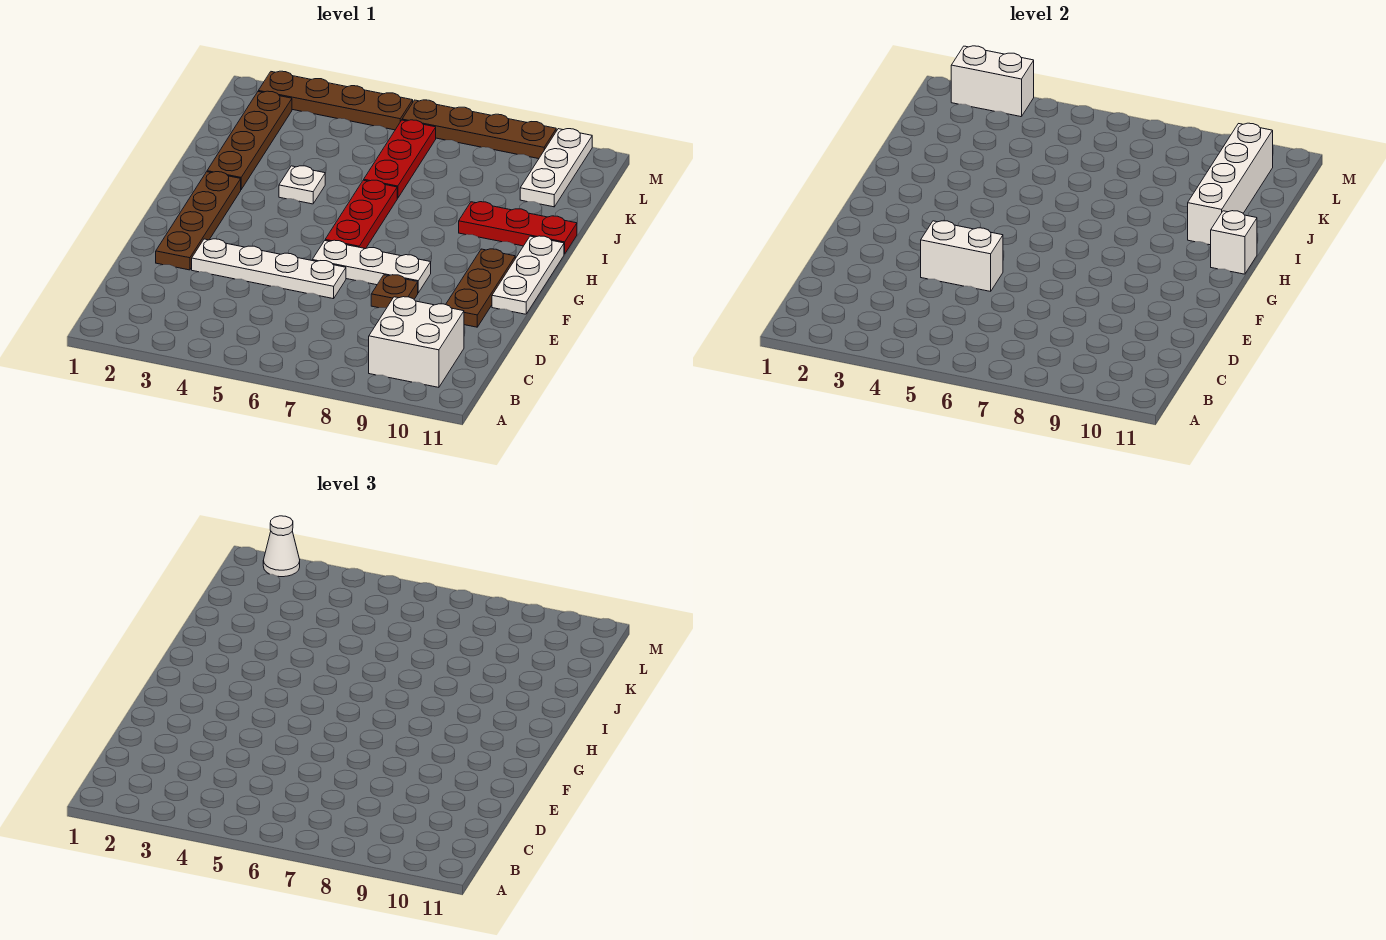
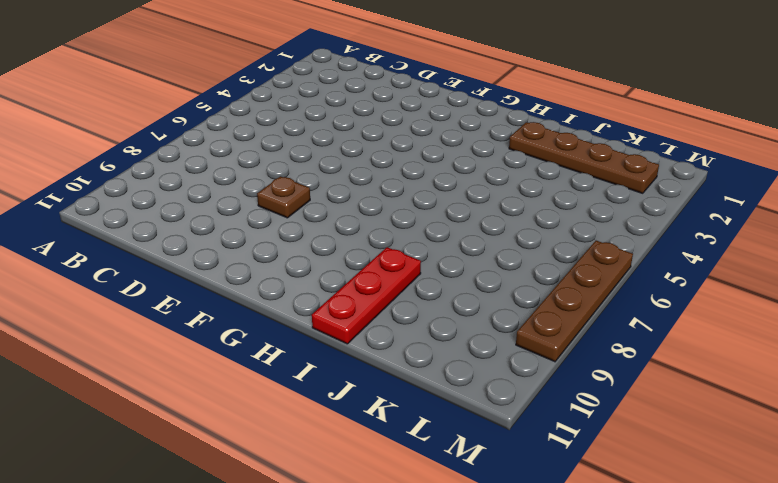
none -> white 2x2 brick [369,297,464,387]
none -> brown 1x4 plate [156,172,241,270]
none -> white 1x4 plate [192,239,346,299]

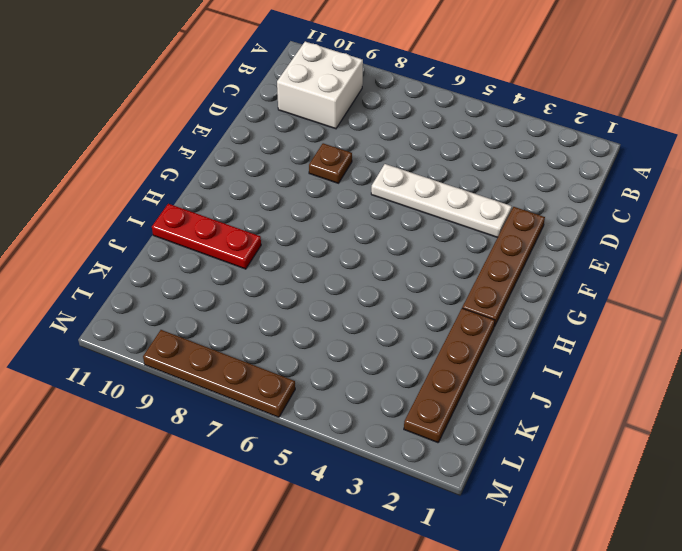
none -> brown 1x3 plate [446,249,515,327]
none -> white 1x3 plate [312,240,431,293]
none -> white 1x3 plate [492,236,564,314]

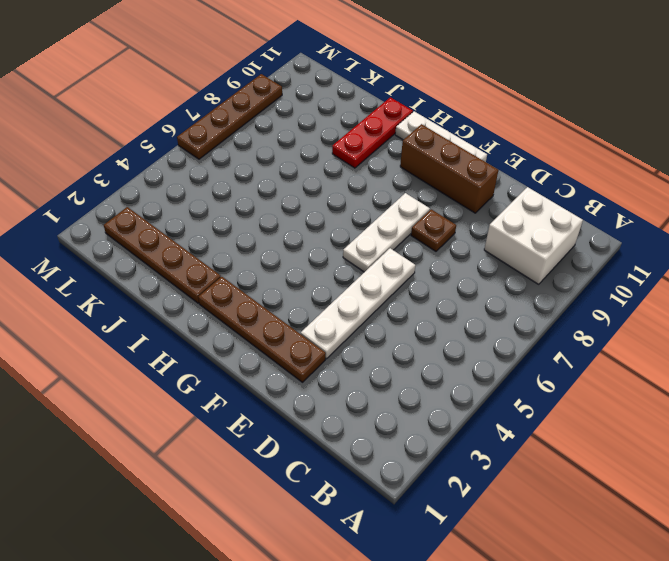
brown 1x3 brick [400,124,499,213] -> brown 1x3 plate [446,249,515,327]
none -> red 1x3 plate [325,180,397,249]
none -> white 1x1 plate [279,166,325,204]
none -> red 1x3 plate [364,120,436,198]

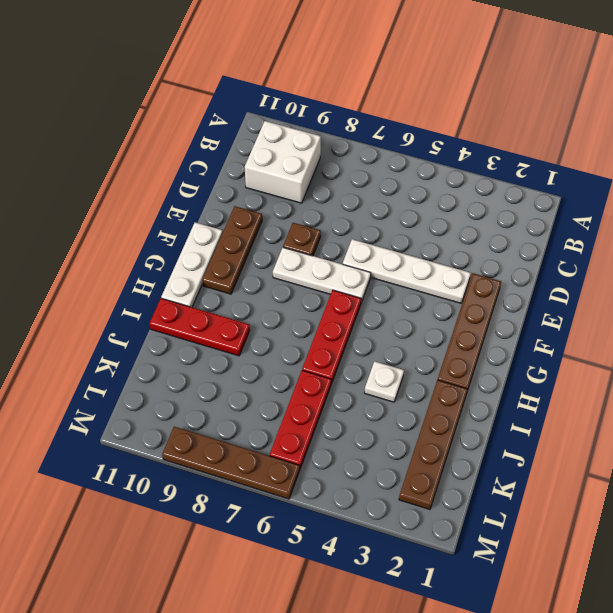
none -> white 1x3 plate [520,129,592,207]
none -> brown 1x4 plate [258,71,413,130]
none -> white 1x2 brick [921,221,1003,291]

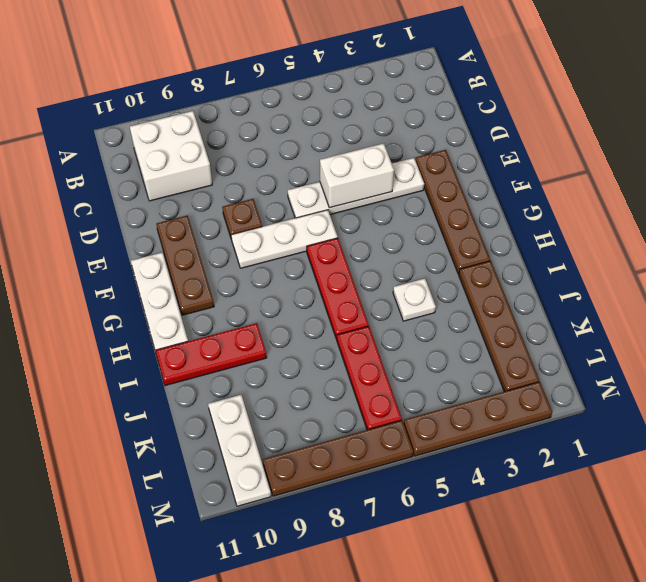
none -> white 1x1 brick [1211,211,1257,274]
none -> white 1x4 brick [1188,123,1273,245]
none -> white 1x2 brick [951,46,1034,117]

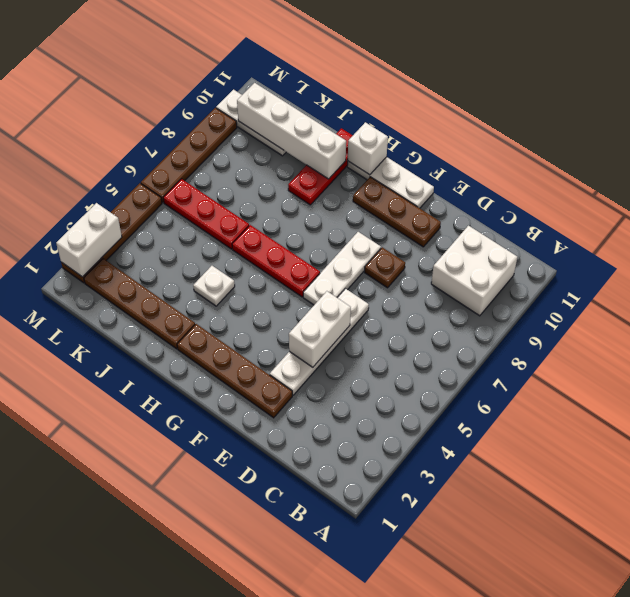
none -> white 1x1 cone [263,516,300,577]

